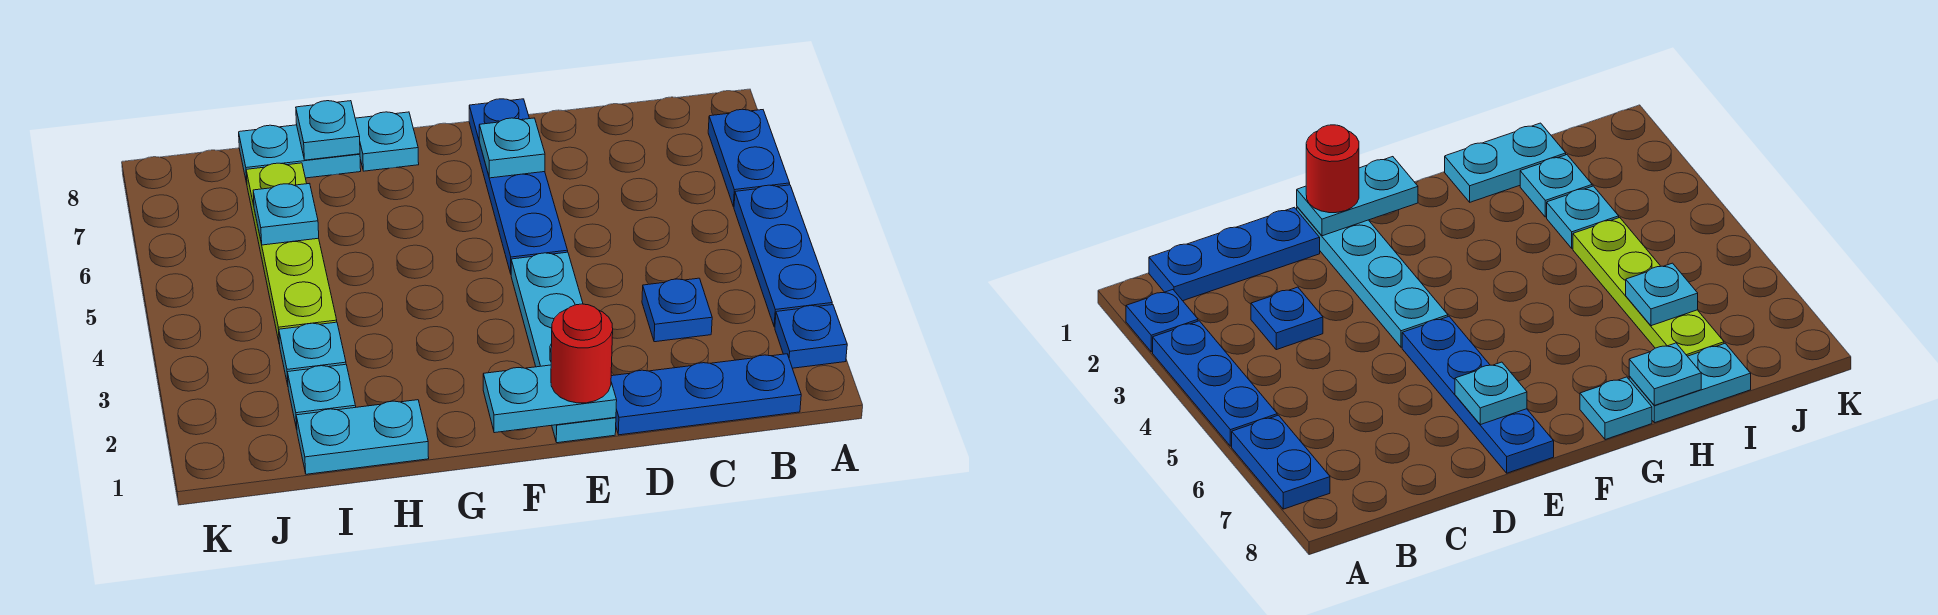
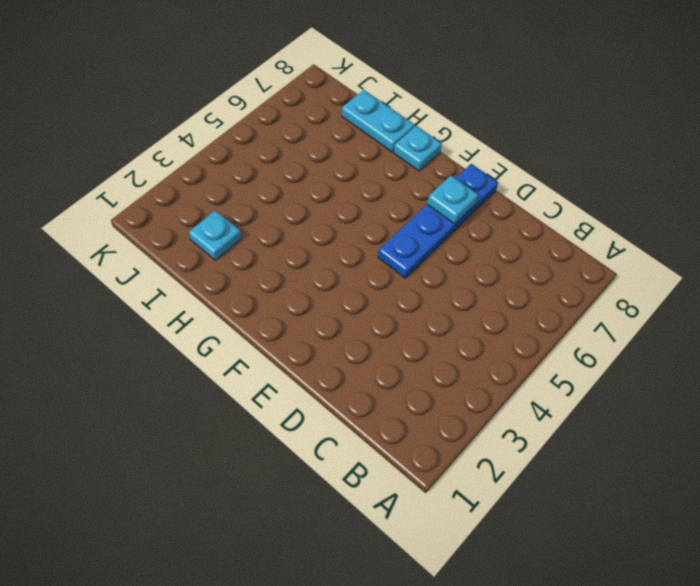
none -> blue 1x1 plate [775,305,847,368]
none -> blue 1x3 plate [734,185,832,327]
none -> blue 1x2 plate [708,109,790,207]

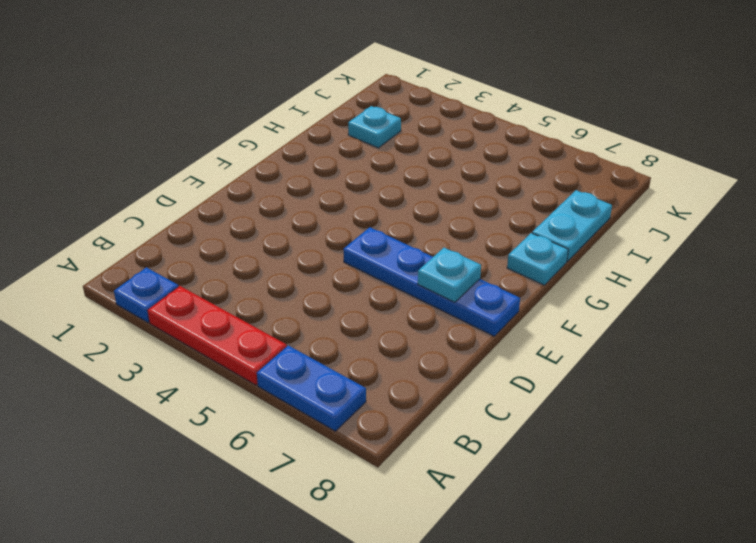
red 1x3 plate [147,286,287,385] -> blue 1x3 plate [734,185,832,327]
none -> blue 1x3 plate [611,354,801,435]
none -> blue 1x1 plate [642,278,712,342]
none -> cyan 1x4 plate [511,252,616,443]

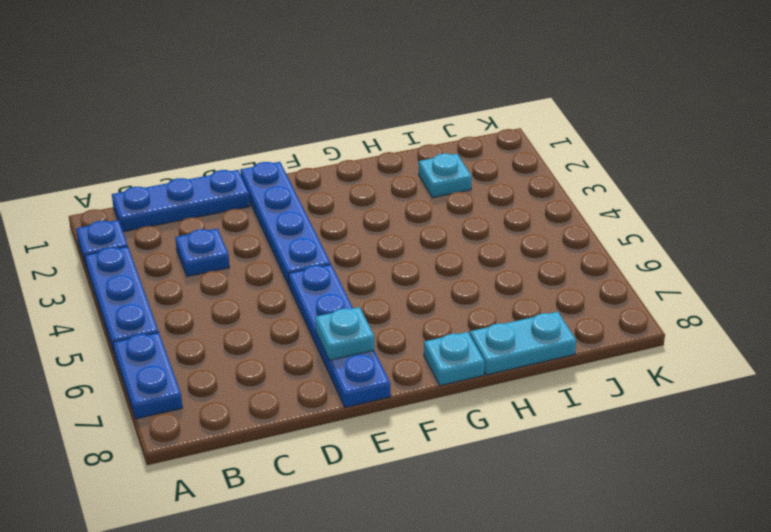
blue 1x4 plate [240,162,331,285] -> cyan 1x4 plate [511,252,616,443]
none -> cyan 1x2 plate [296,400,429,474]
none -> cyan 1x1 plate [279,322,346,385]
none -> lime 1x4 plate [246,163,337,344]

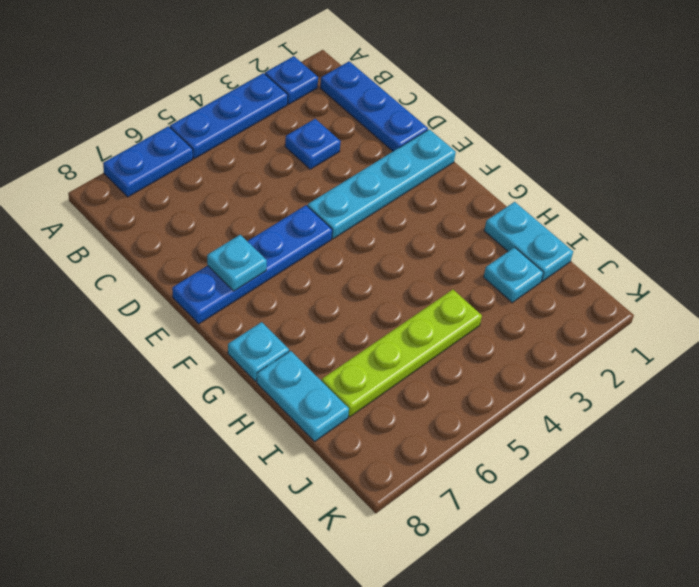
none -> cyan 1x1 plate [279,322,346,385]
none -> cyan 1x2 plate [483,365,617,433]
none -> cyan 1x1 plate [296,101,360,160]

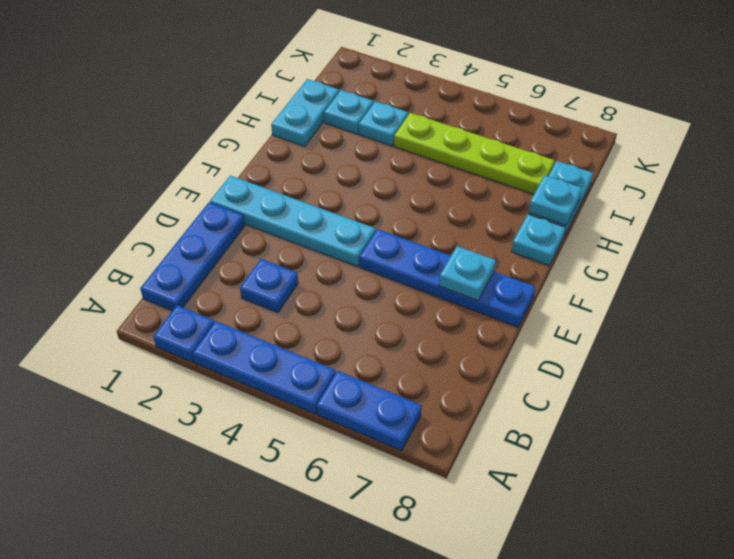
none -> cyan 1x2 plate [483,365,617,433]
none -> cyan 1x1 plate [253,183,319,245]
none -> red 1x1 round brick [551,304,613,403]

